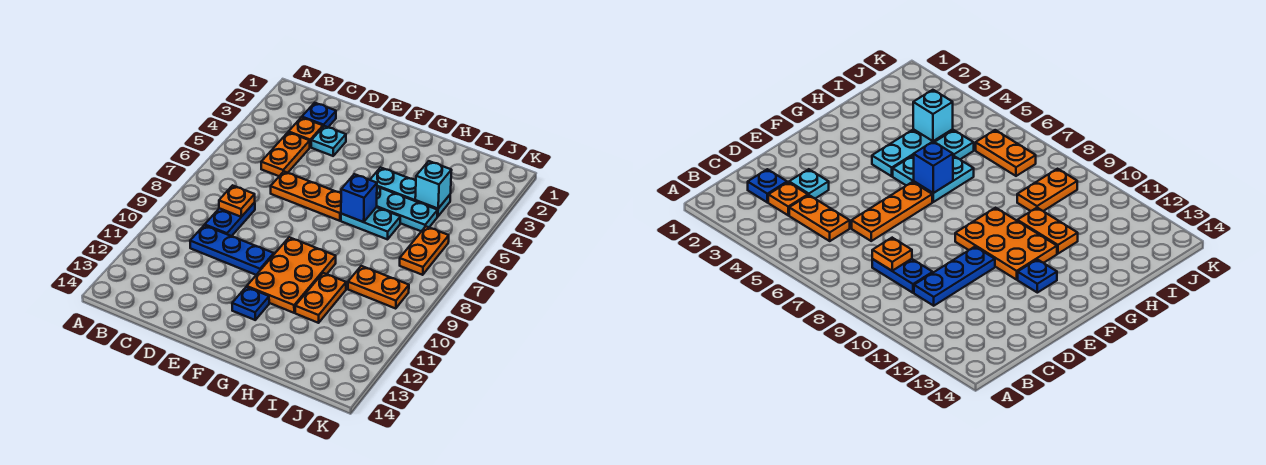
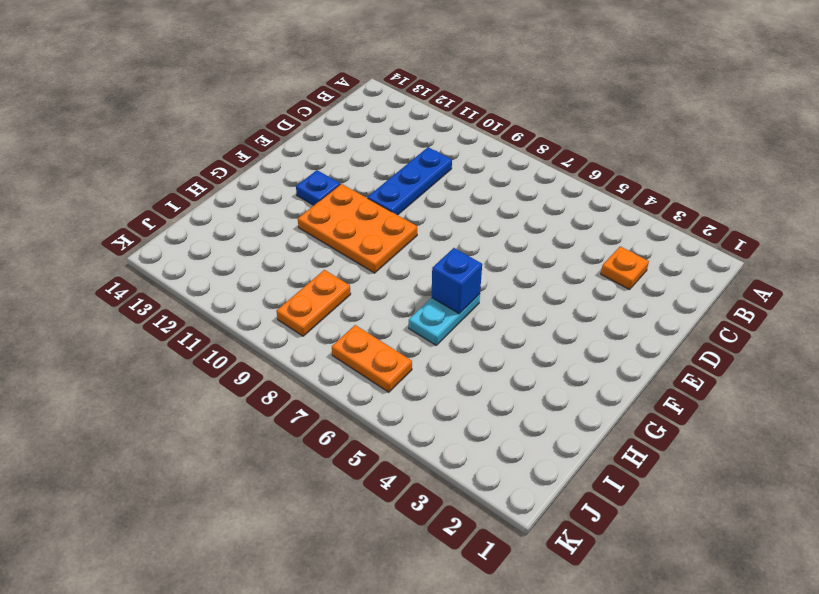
none -> blue 1x1 plate [302,103,336,127]
none -> orange 1x2 plate [261,132,310,176]
none -> blue 1x2 plate [205,203,255,236]

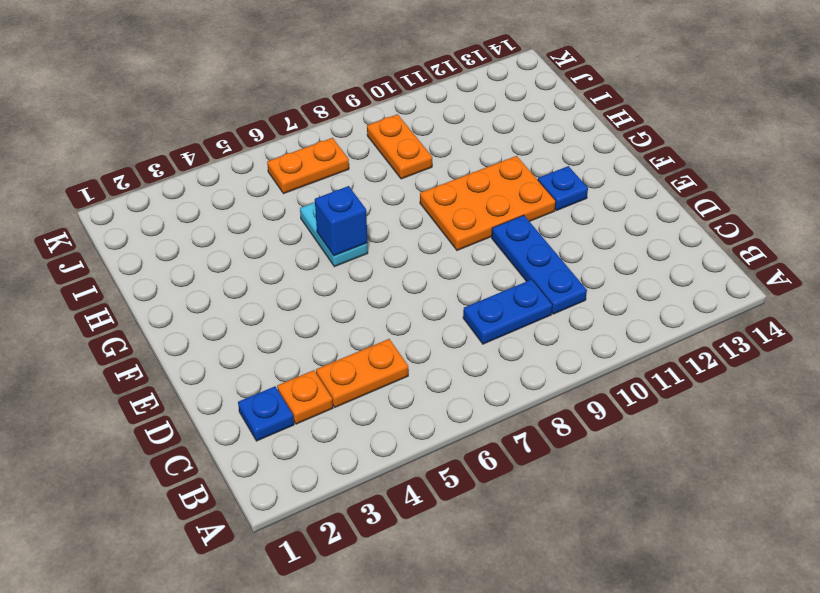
none -> cyan 1x1 plate [311,126,346,156]
none -> orange 1x3 plate [271,172,341,221]
none -> cyan 1x3 plate [370,167,450,217]

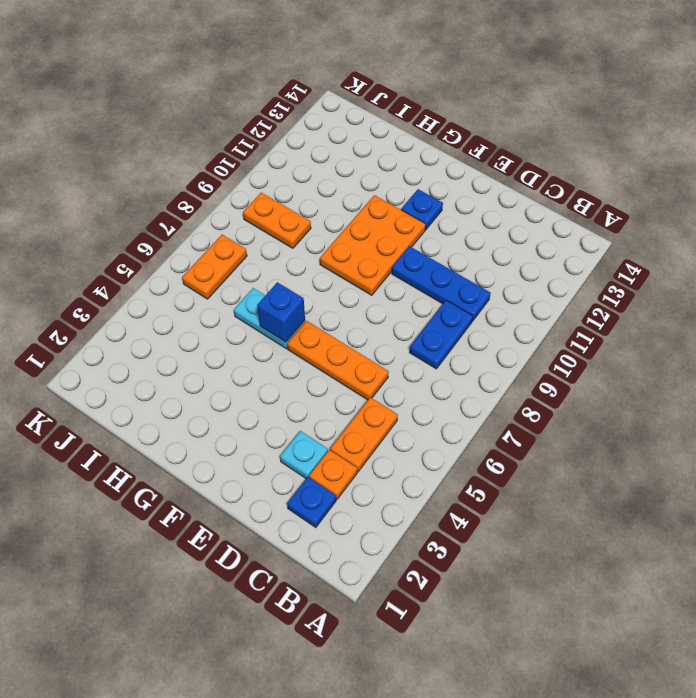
none -> cyan 1x3 plate [370,167,450,217]
none -> cyan 1x3 plate [377,186,438,231]
none -> orange 1x2 plate [295,273,346,323]

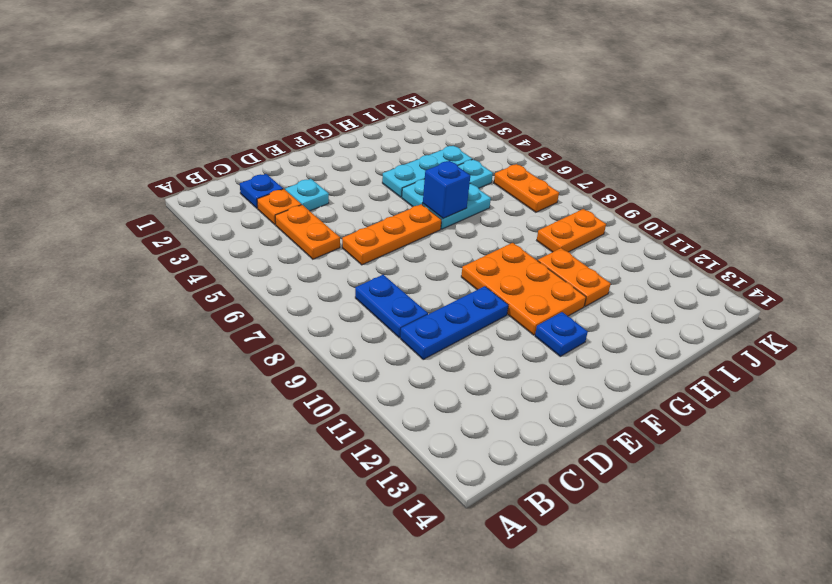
none -> orange 1x1 plate [219,185,255,217]
none -> cyan 1x1 brick [415,161,452,209]

